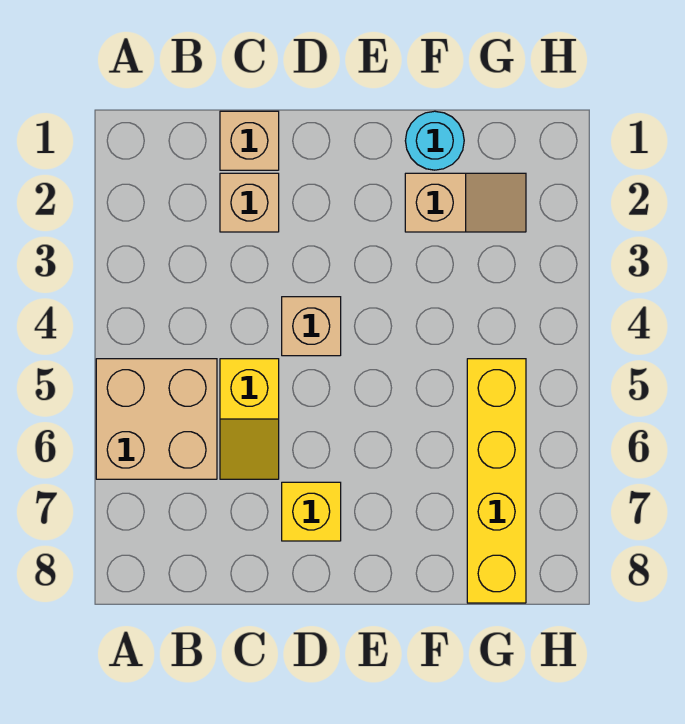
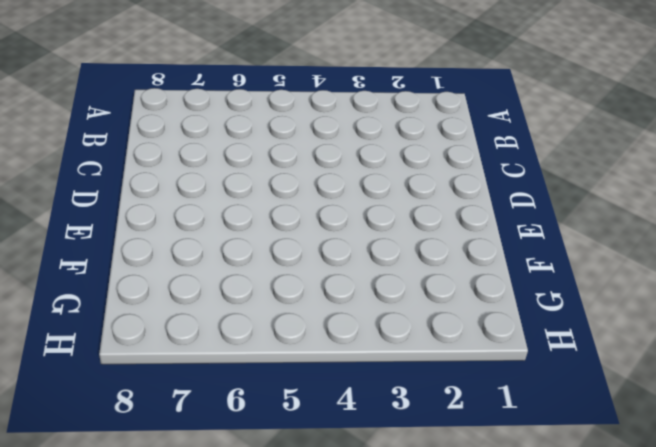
none -> tan 2x2 brick [96,359,217,479]
none -> tan 1x1 brick [220,111,279,170]

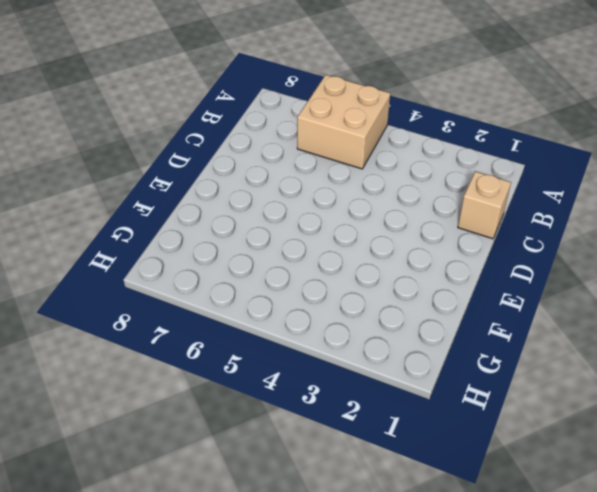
none -> tan 1x1 brick [220,173,279,232]
none -> yellow 1x2 slope [220,359,279,479]

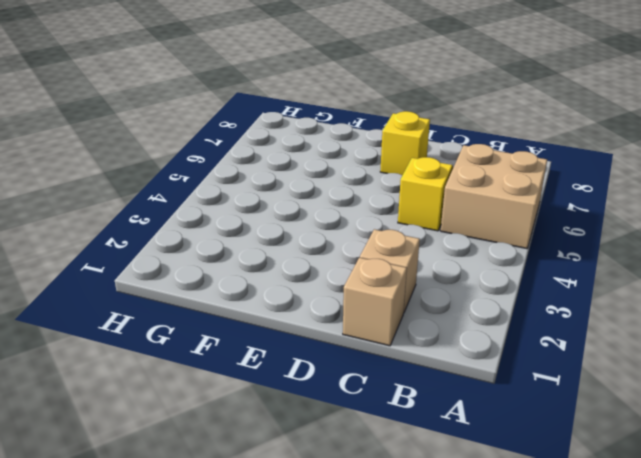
none -> tan 1x1 brick [282,297,341,356]
none -> cyan 1x1 round brick [405,111,464,170]

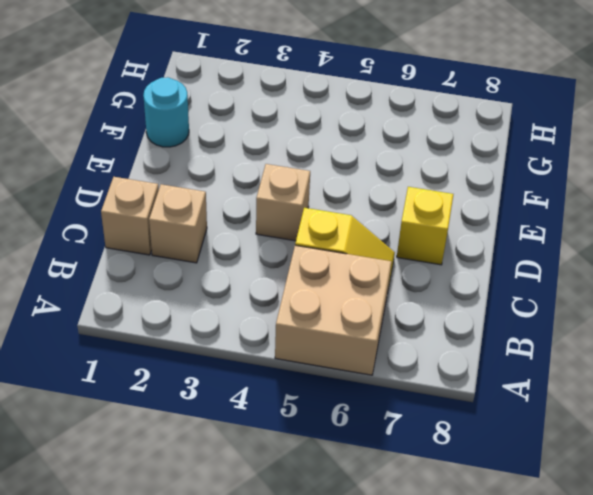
none -> tan 1x2 slope [405,173,526,232]
none -> yellow 1x4 brick [467,359,526,603]

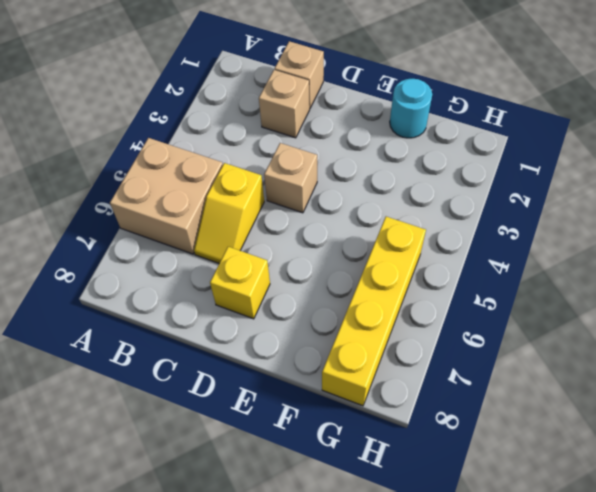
none -> tan 1x2 slope [405,173,526,232]

